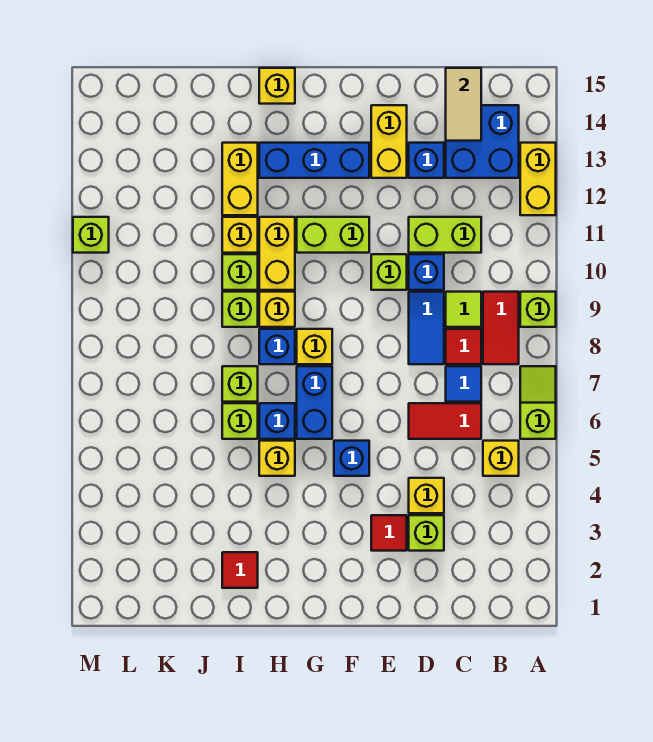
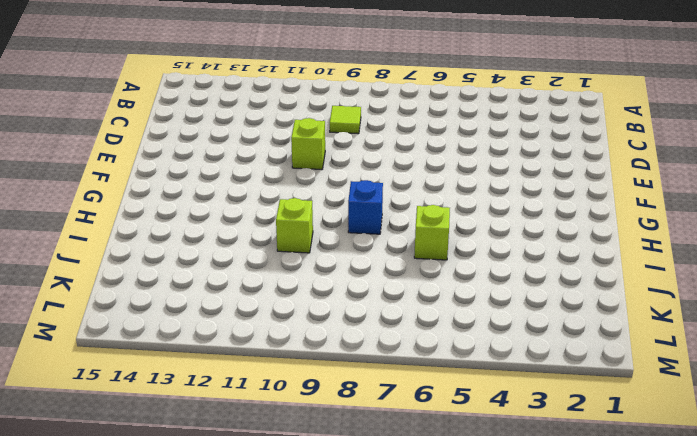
none -> lime 1x2 slope [520,366,556,439]
none -> lime 1x1 brick [520,292,556,327]
none -> yellow 1x2 brick [520,143,556,215]
none -> yellow 1x1 brick [483,441,519,476]

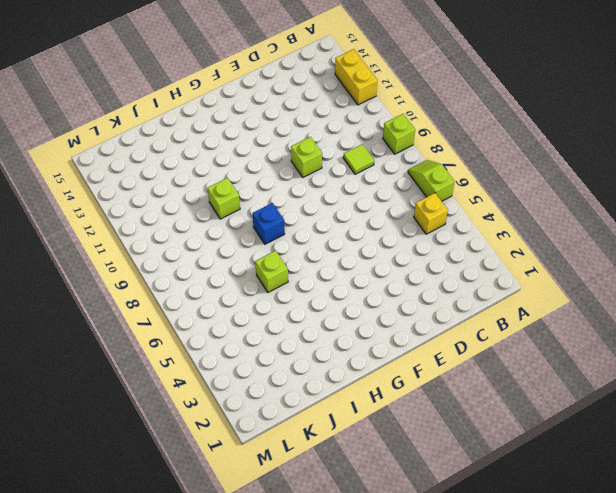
none -> red 1x2 tile [483,292,519,364]
none -> blue 2x2 brick [446,105,519,178]
none -> red 1x2 tile [409,403,481,439]
none -> blue 1x1 tile [446,366,481,402]

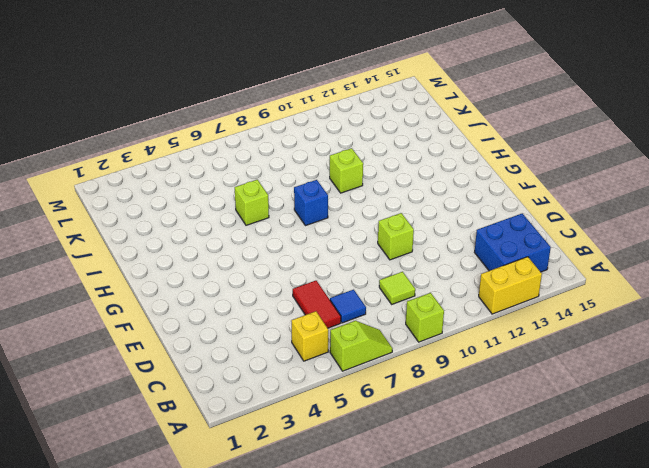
none -> red 1x2 tile [483,292,519,364]
none -> red 1x1 tile [446,329,481,364]
none -> lime 1x2 brick [409,217,481,253]
none -> lime 1x1 brick [409,515,444,551]

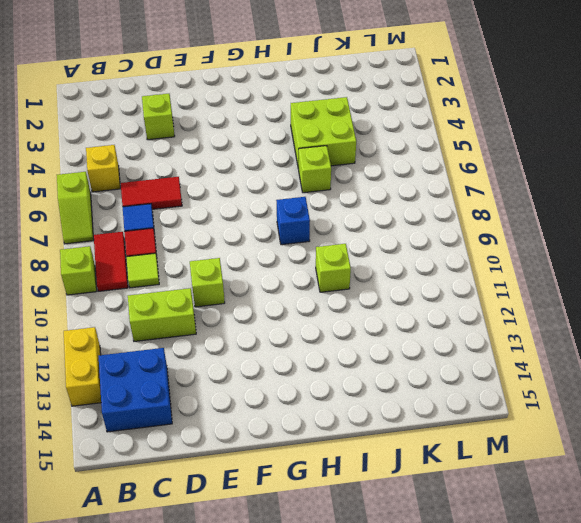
lime 2x2 brick [291,97,356,169] -> none
none -> yellow 1x1 brick [409,478,444,513]
none -> blue 1x2 tile [409,292,444,364]
none -> blue 1x1 brick [409,254,444,290]
none -> blue 1x1 brick [409,143,444,178]

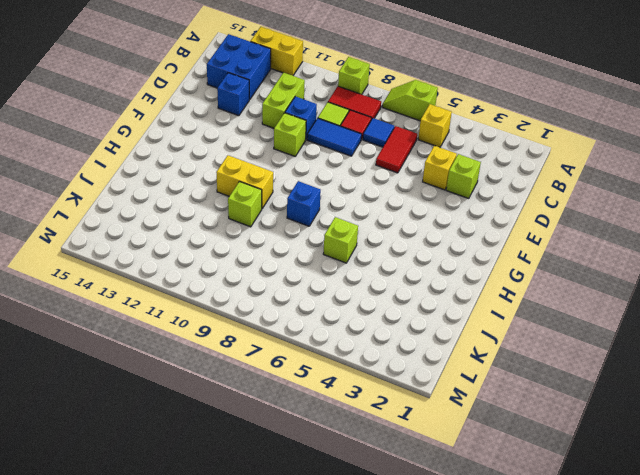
none -> red 1x1 tile [371,515,407,551]
none -> yellow 1x2 brick [371,105,407,178]
none -> blue 1x1 brick [334,441,369,476]
none -> lime 1x2 brick [297,217,369,253]

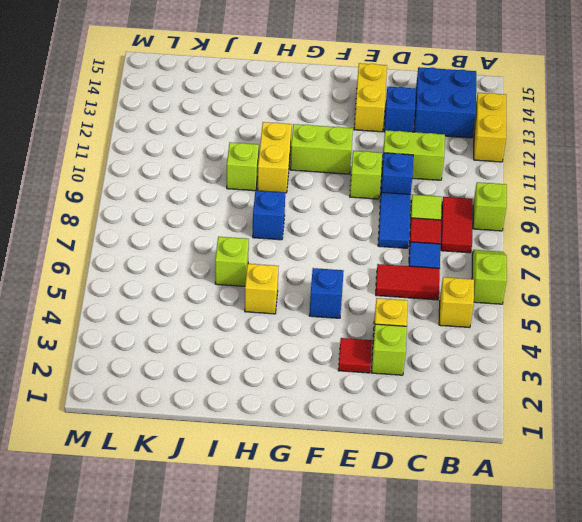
none -> blue 1x3 brick [259,143,369,178]
none -> blue 1x2 brick [297,366,332,439]
none -> yellow 1x1 brick [297,329,332,364]
none -> blue 1x1 brick [259,403,295,439]

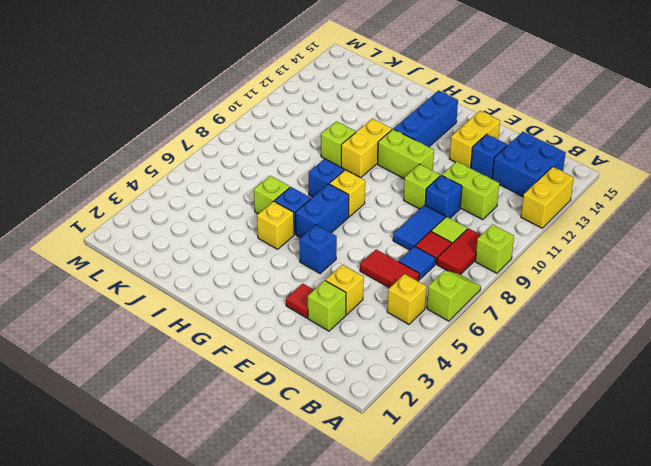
blue 1x3 brick [394,90,458,147] -> blue 1x3 brick turned to [259,143,369,178]
none -> yellow 1x1 brick [259,292,295,327]
none -> yellow 1x1 brick [259,68,295,104]
none -> red 1x1 tile [222,552,258,588]
none -> lime 1x1 brick [222,366,258,402]

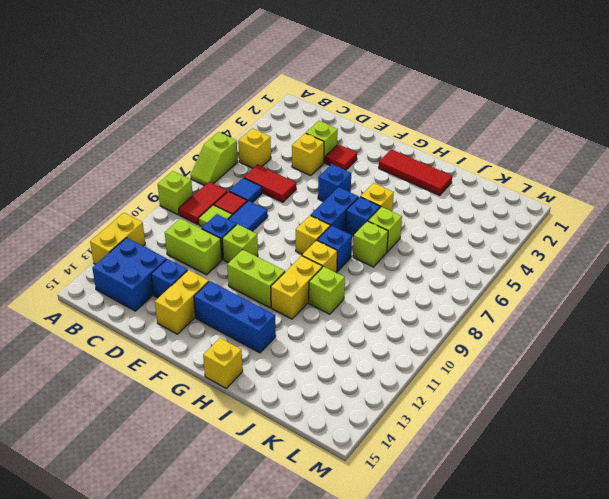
red 1x3 tile [379,149,452,195] -> red 1x1 tile [222,552,258,588]
none -> lime 1x1 brick [222,292,258,327]
none -> yellow 1x1 brick [222,217,258,253]
none -> yellow 1x2 brick [222,143,258,215]
none -> lime 1x1 brick [73,217,109,253]

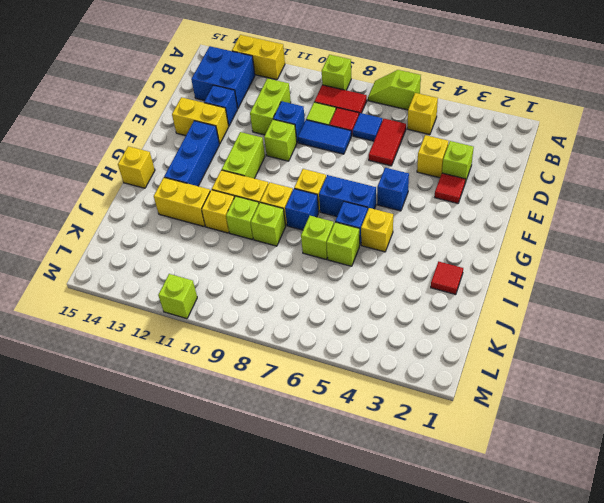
none -> tan 1x2 tile [446,68,481,141]

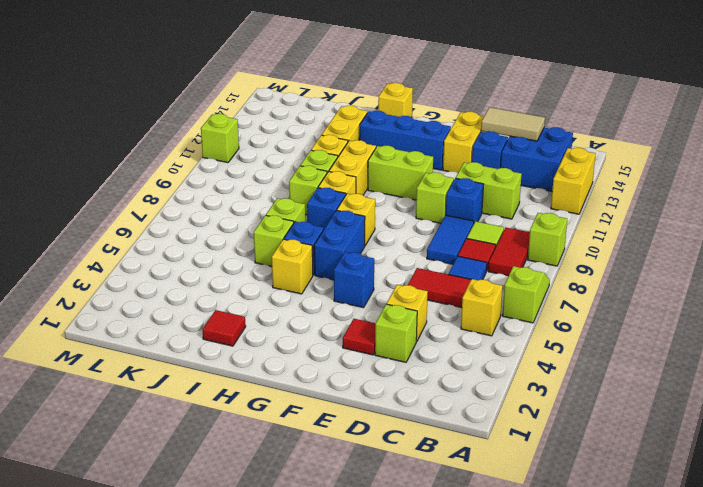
tan 1x2 tile [481,107,545,141] -> tan 1x2 tile turned to [446,68,481,141]

